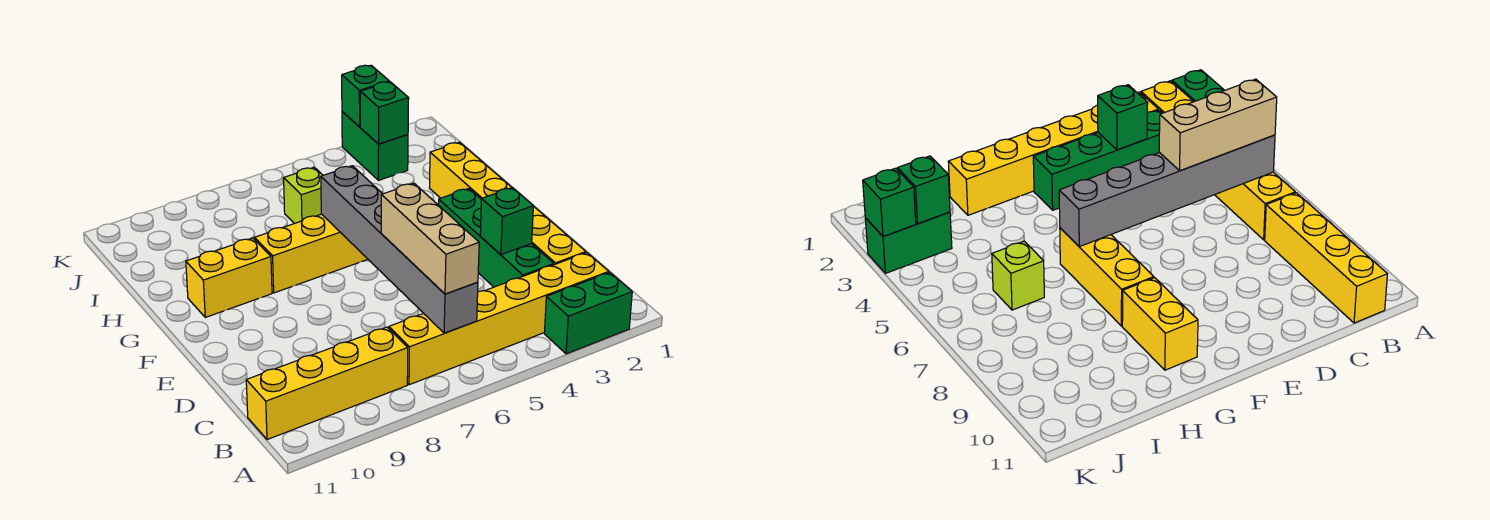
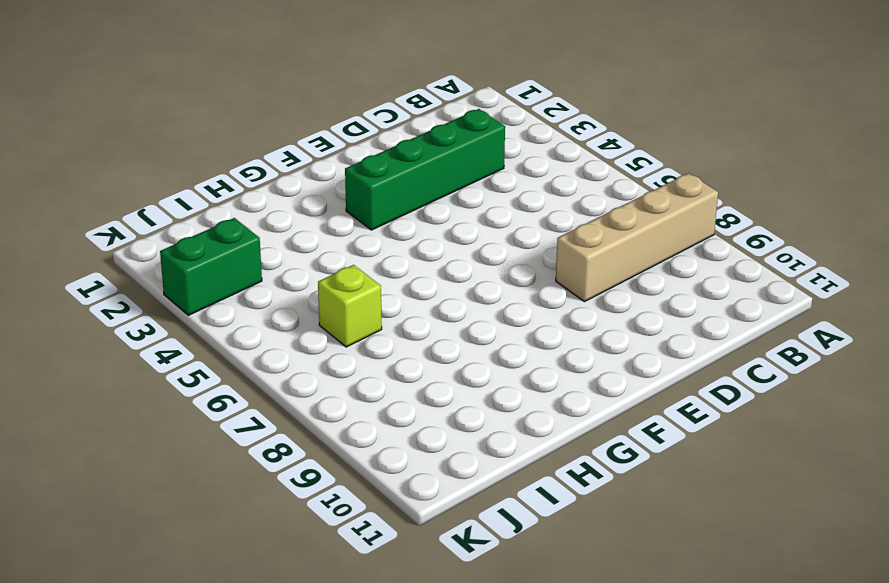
tan 1x4 brick [556,173,718,302] -> yellow 1x4 brick [246,327,408,440]
none -> green 1x2 brick [544,273,632,354]
none -> yellow 1x6 brick [389,253,609,385]
none -> yellow 1x6 brick [430,142,586,265]

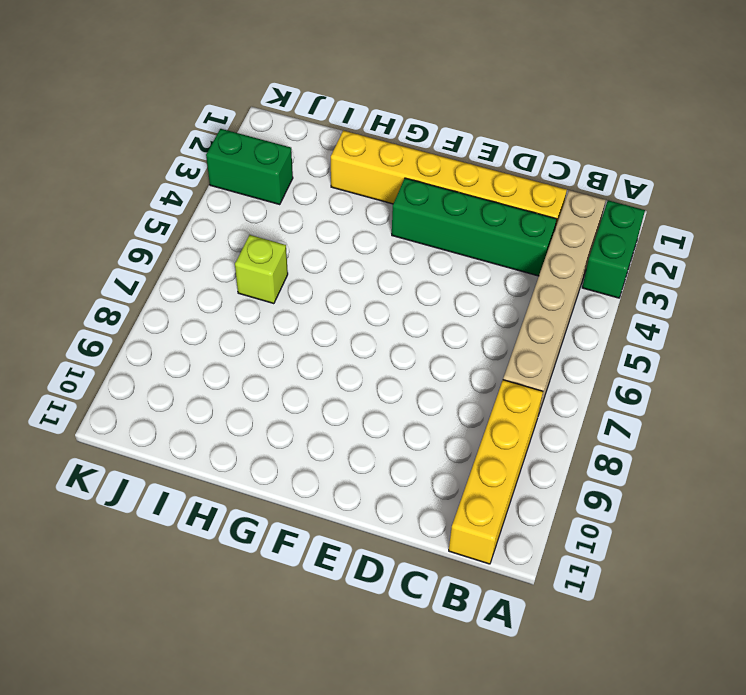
tan 1x6 brick [503,190,606,415] -> yellow 1x6 brick [389,253,609,385]
none -> yellow 1x3 brick [255,214,368,293]
none -> yellow 1x2 brick [186,238,272,317]
none -> grey 1x6 brick [321,166,478,333]

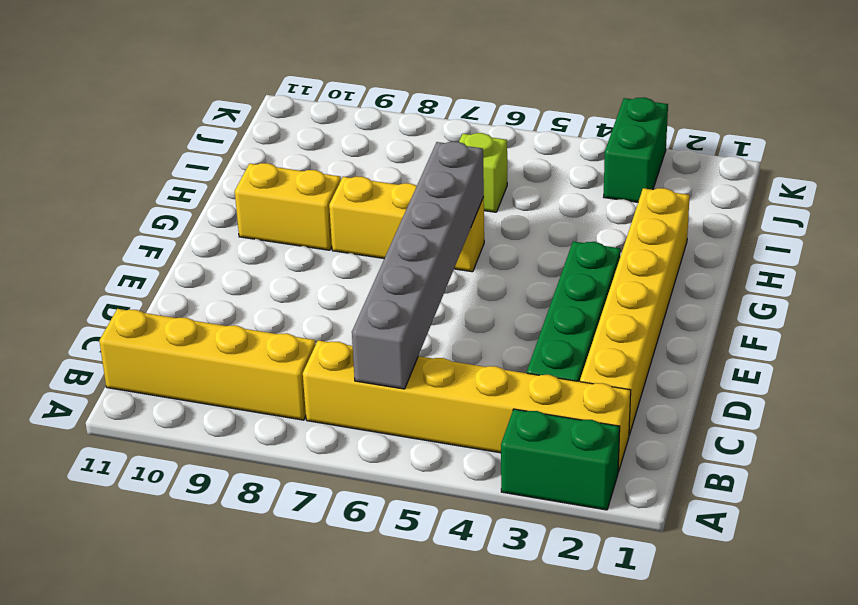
none -> green 1x1 brick [480,188,533,255]
none -> green 1x1 brick [360,82,409,144]
none -> green 1x1 brick [342,65,389,127]

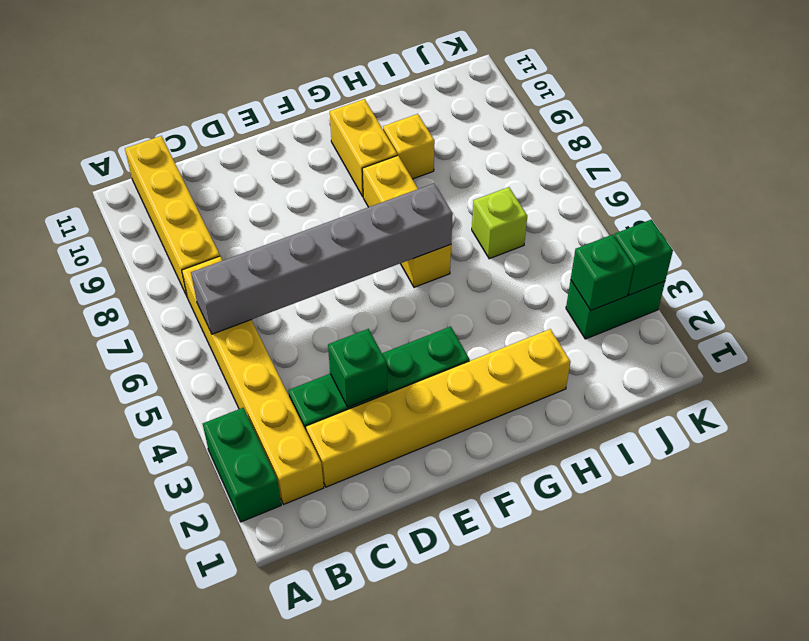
yellow 1x1 brick [383,114,435,179] -> none
none -> tan 1x3 brick [381,183,479,294]

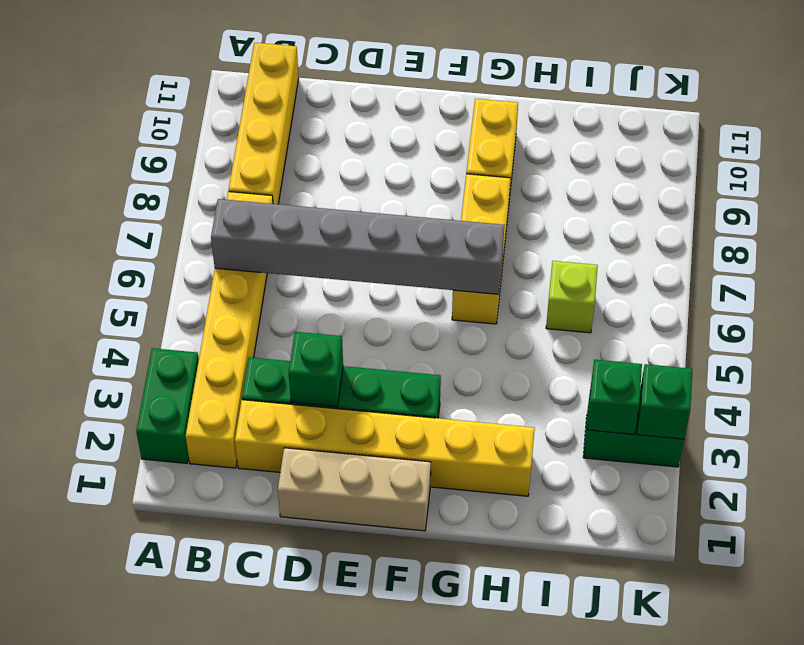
tan 1x3 brick [278,448,431,531] -> tan 1x3 brick moved to [381,183,479,294]

